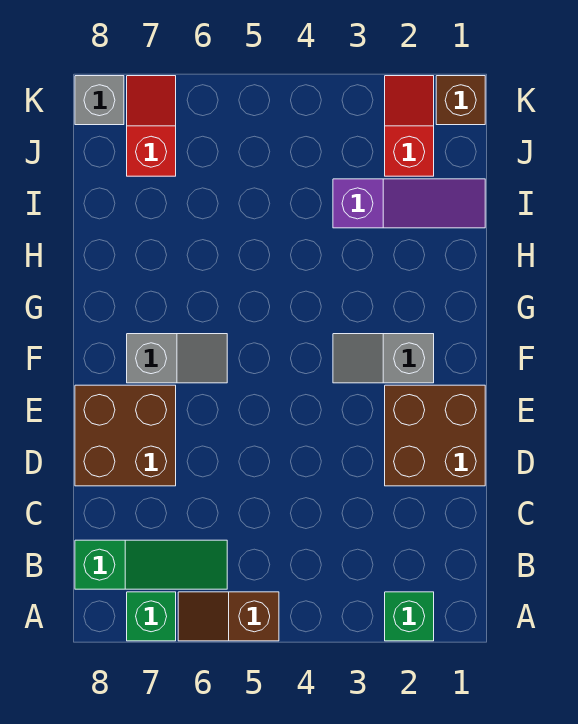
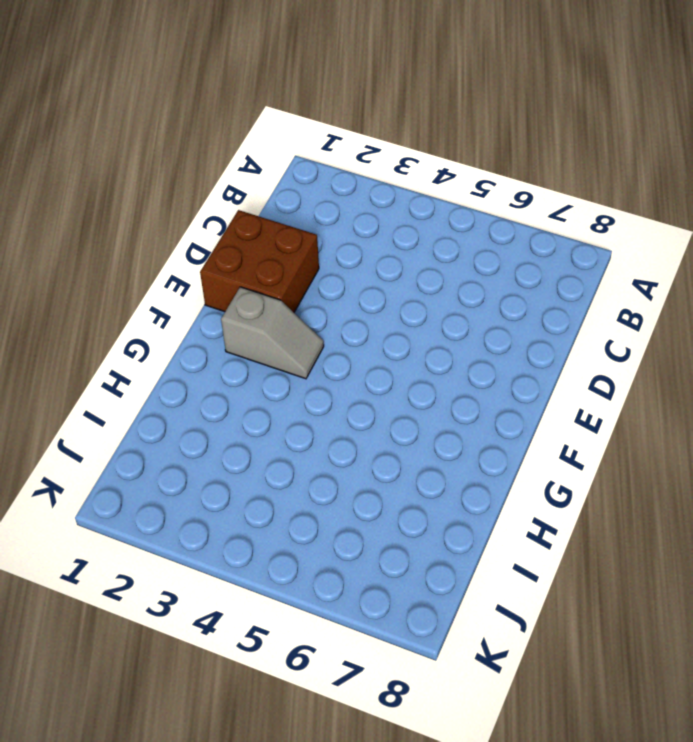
none -> green 1x1 brick [385,592,434,641]
none -> brown 1x2 slope [178,592,279,641]
none -> green 1x1 brick [127,592,176,641]

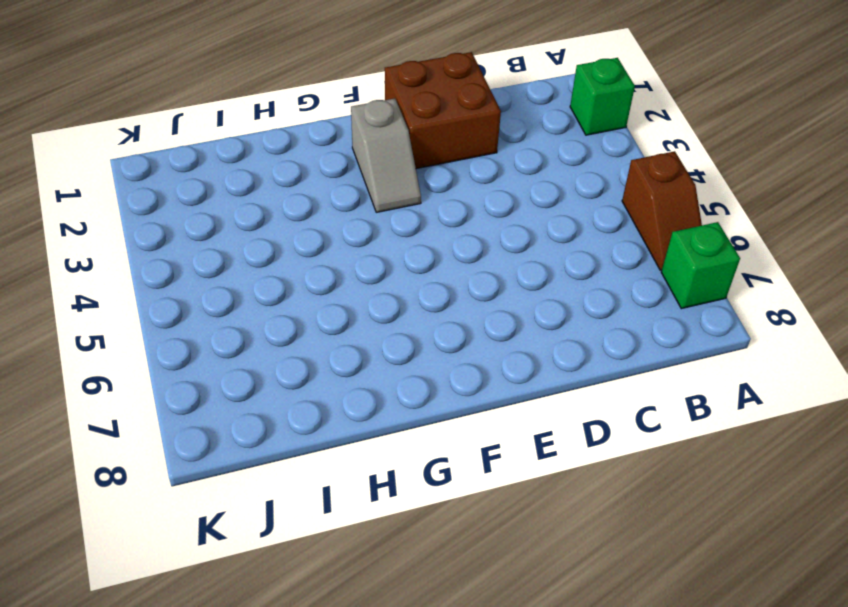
none -> green 1x3 slope [75,540,227,589]
none -> brown 2x2 brick [75,385,176,486]
none -> grey 1x2 slope [127,334,227,383]

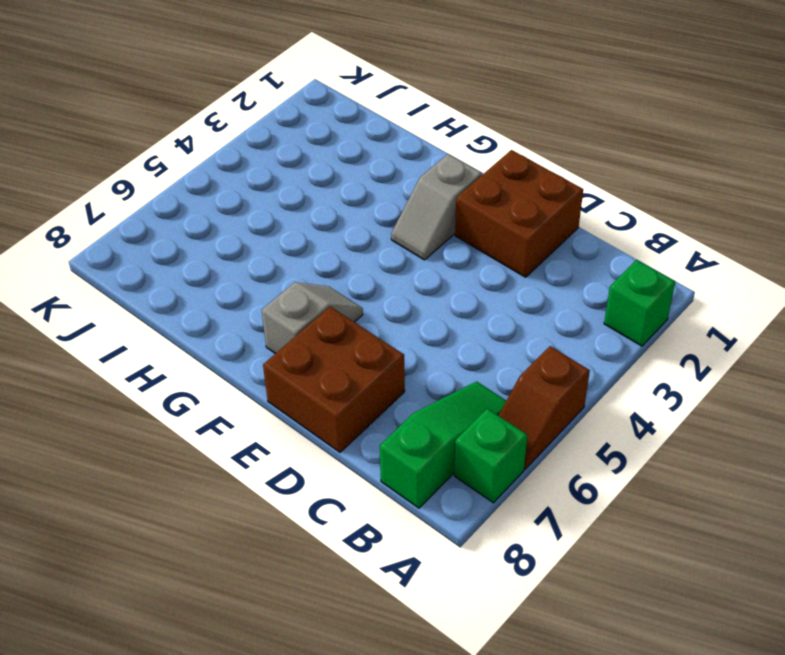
none -> purple 1x3 slope [333,179,485,228]
none -> red 1x2 slope [385,76,434,176]
none -> red 1x2 slope [127,76,176,176]

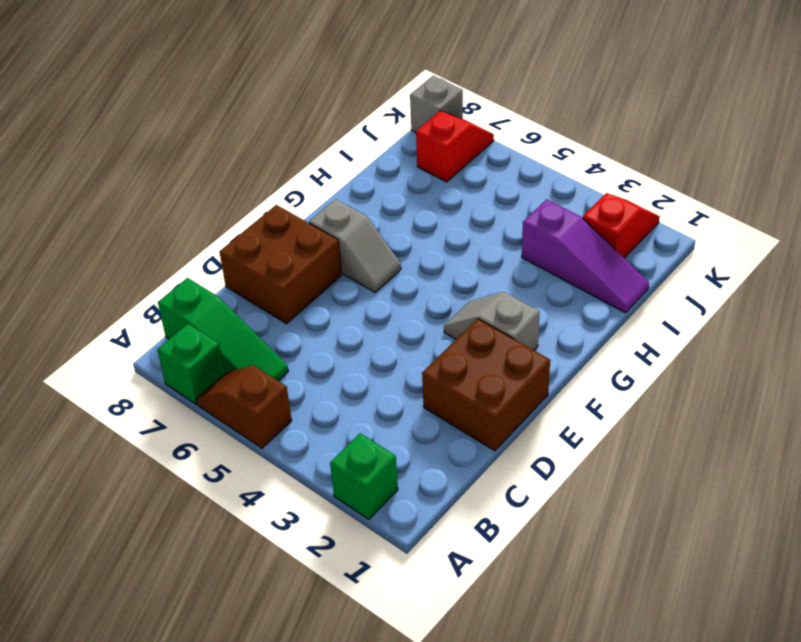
none -> brown 1x1 brick [436,76,485,125]

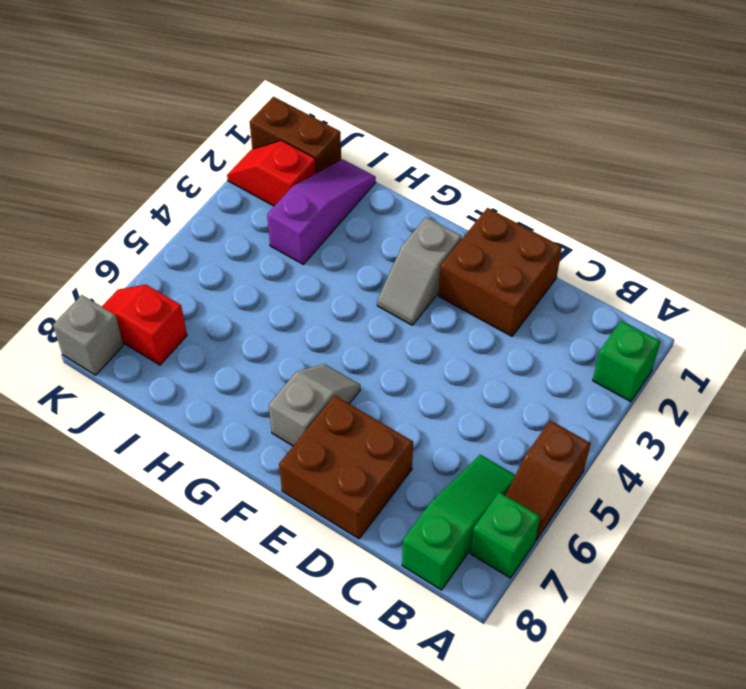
brown 1x2 brick [250,97,341,173] -> brown 1x1 brick [436,76,485,125]

